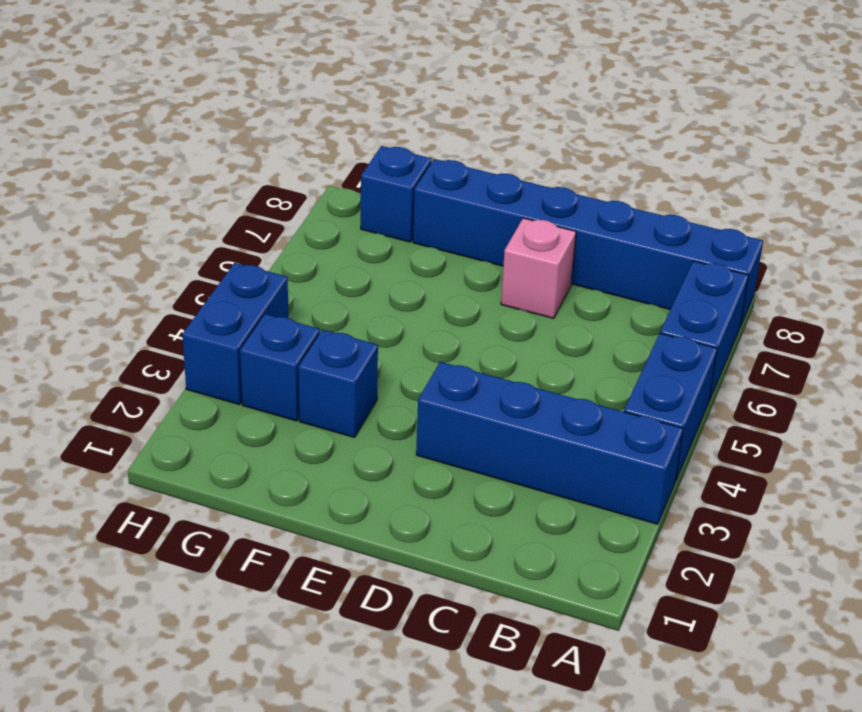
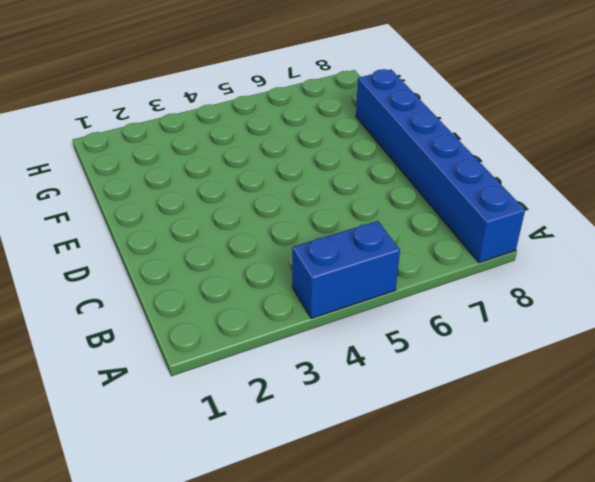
none -> blue 1x4 brick [416,362,683,524]
none -> blue 1x2 brick [660,261,748,401]

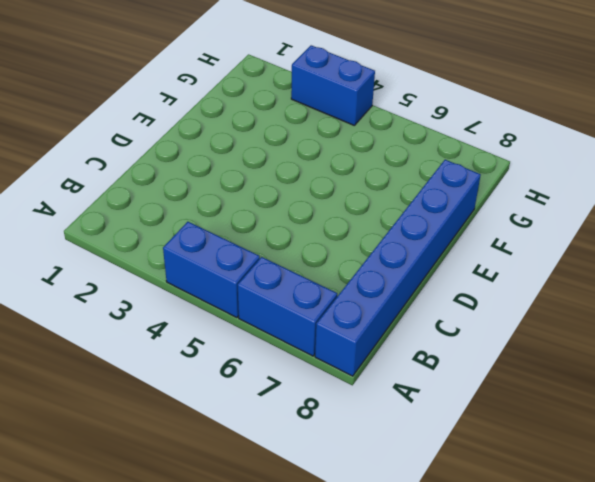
none -> blue 1x4 brick [416,362,683,524]
none -> pink 1x1 brick [501,218,576,319]

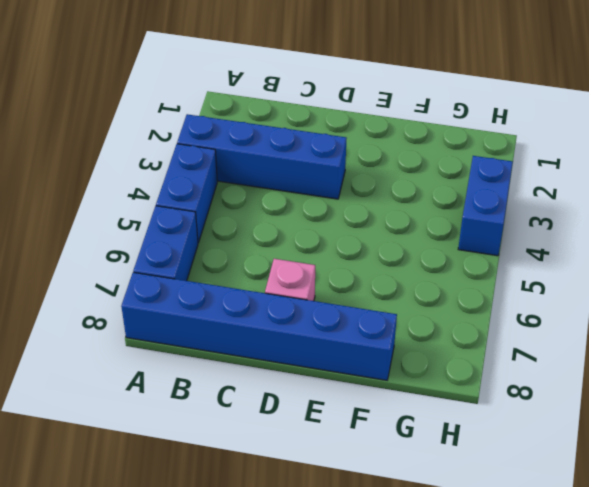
none -> blue 1x1 brick [298,330,378,437]
none -> blue 1x1 brick [240,314,320,421]

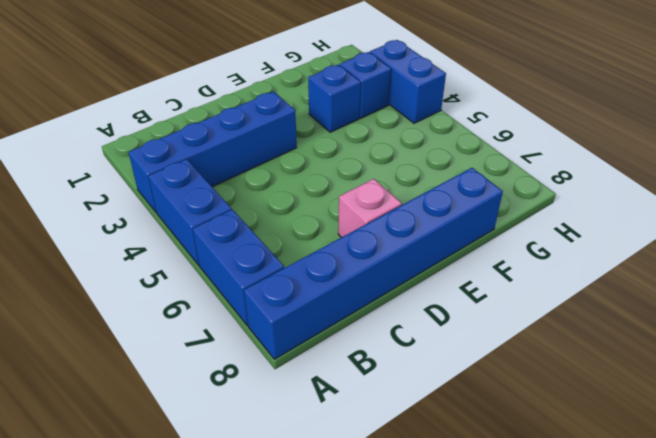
none -> blue 1x1 brick [361,146,432,242]

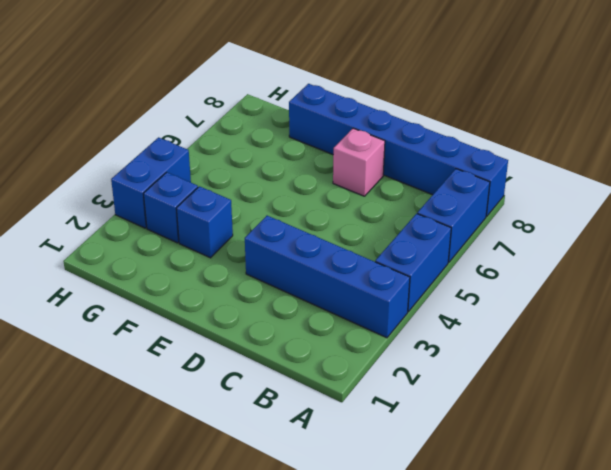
none -> blue 1x1 brick [361,146,432,242]

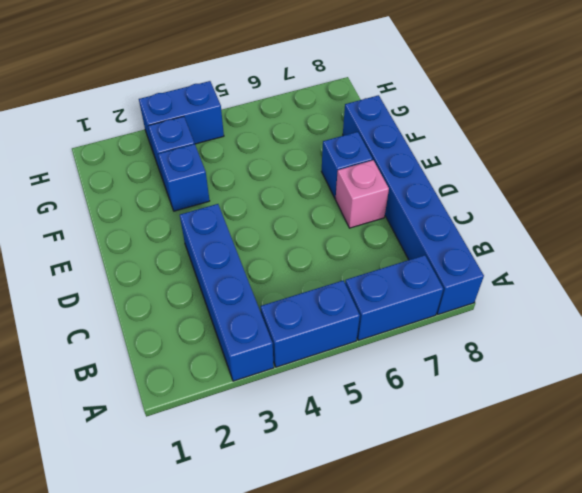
blue 1x1 brick [322,132,373,198] -> blue 1x1 brick moved to [361,146,432,242]

